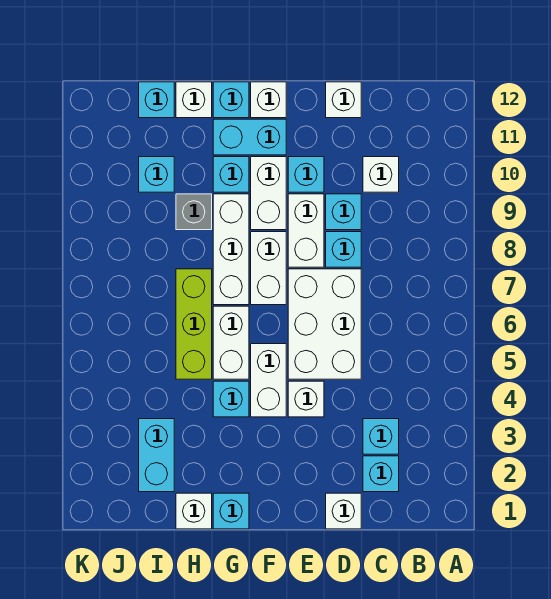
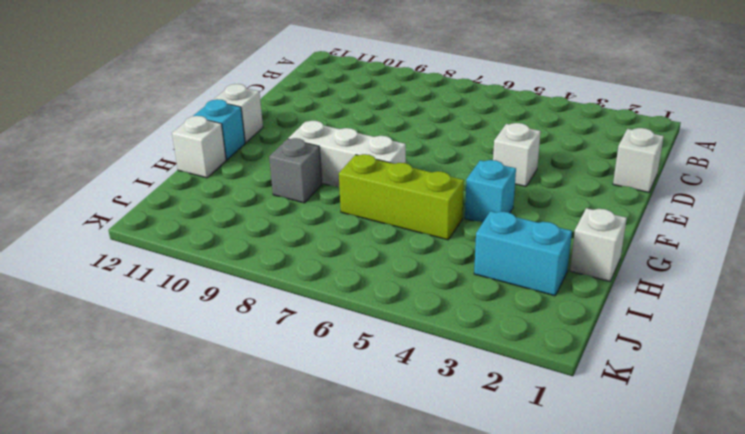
none -> cyan 1x1 brick [363,456,399,492]
none -> cyan 1x1 brick [363,419,399,454]
none -> white 1x1 brick [363,157,399,192]

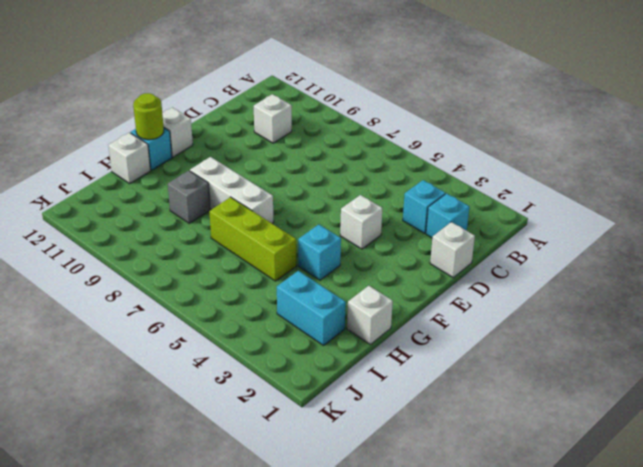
lime 1x1 round brick [133,93,164,140] -> none
none -> white 2x3 brick [288,269,361,379]
none -> cyan 1x1 brick [326,232,361,267]
none -> cyan 1x1 brick [326,194,361,230]

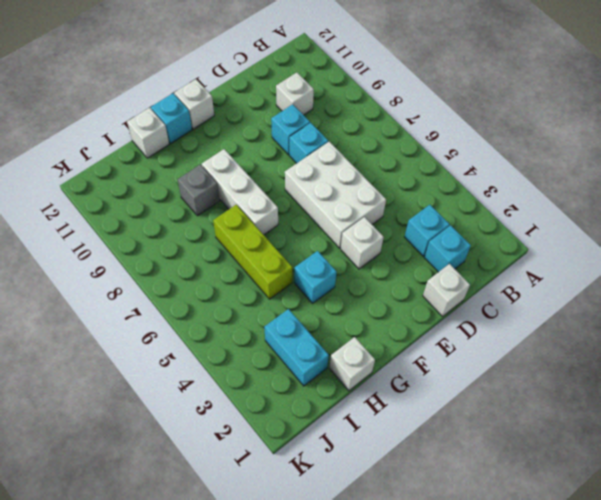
none -> white 1x1 brick [326,82,361,118]
none -> white 1x2 brick [288,194,324,267]
none -> cyan 1x1 brick [288,157,324,192]

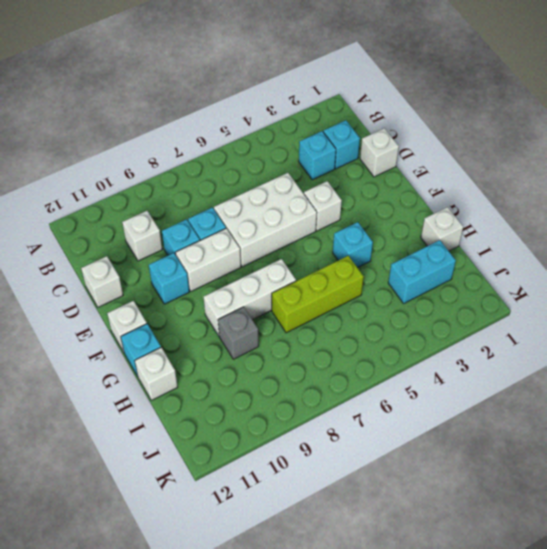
none -> white 1x2 brick [251,344,286,417]
none -> white 1x2 brick [251,232,286,305]
none -> white 1x2 brick [251,157,286,230]

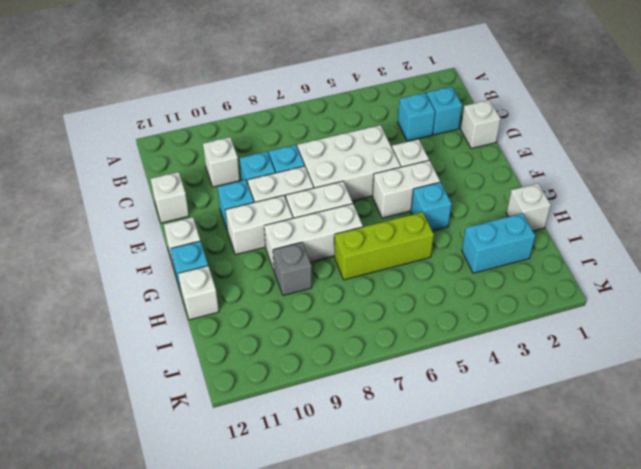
none -> cyan 1x2 brick [213,119,286,155]
none -> cyan 1x1 brick [213,493,249,529]
none -> white 1x2 brick [213,306,249,379]

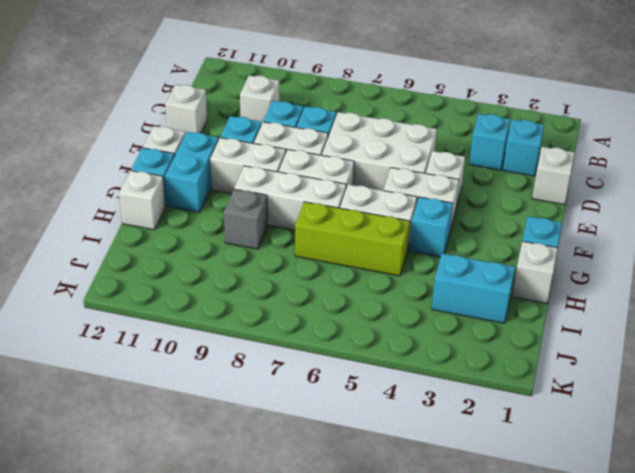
none -> cyan 1x1 brick [213,157,249,192]
none -> cyan 1x1 brick [139,157,174,192]
none -> cyan 1x1 brick [139,82,174,118]

